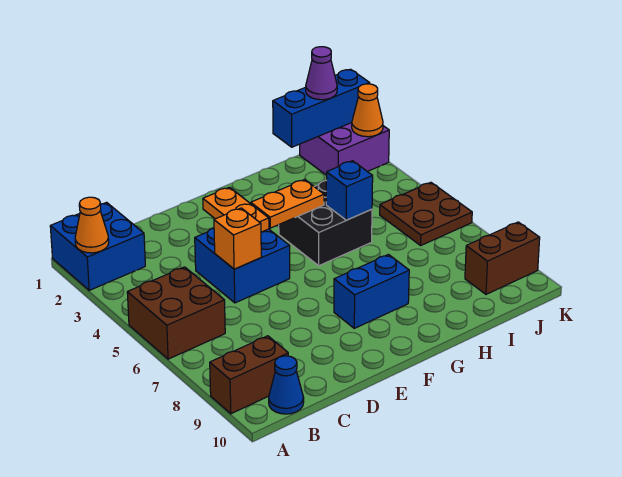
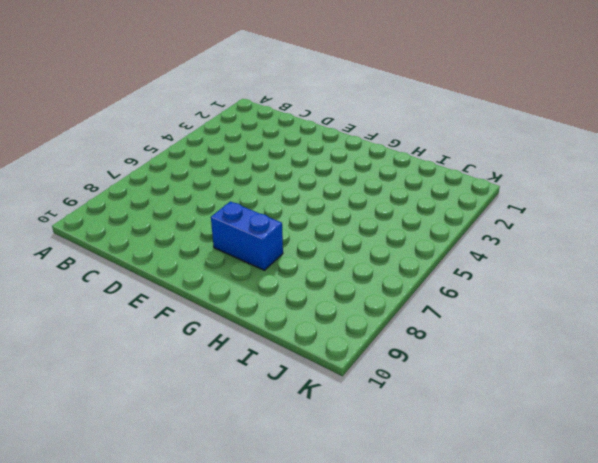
none -> blue 2x2 brick [50,202,145,290]
none -> brown 2x2 brick [127,267,225,359]
none -> brown 1x2 brick [210,336,288,414]

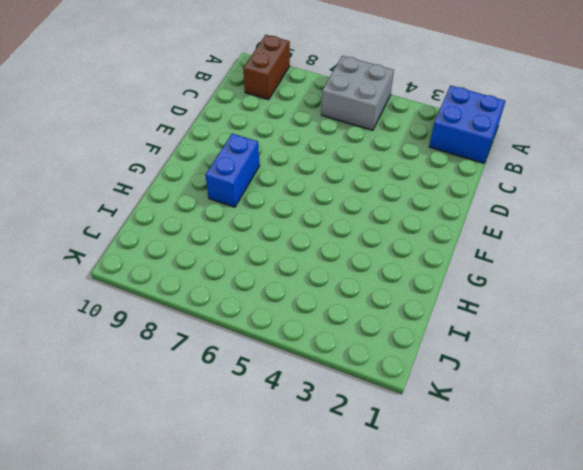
grey 2x2 brick [321,56,394,130] -> brown 2x2 brick [127,267,225,359]
none -> blue 1x1 cone [269,356,304,414]
none -> blue 2x2 brick [195,228,290,303]
none -> black 2x2 brick [279,180,372,266]

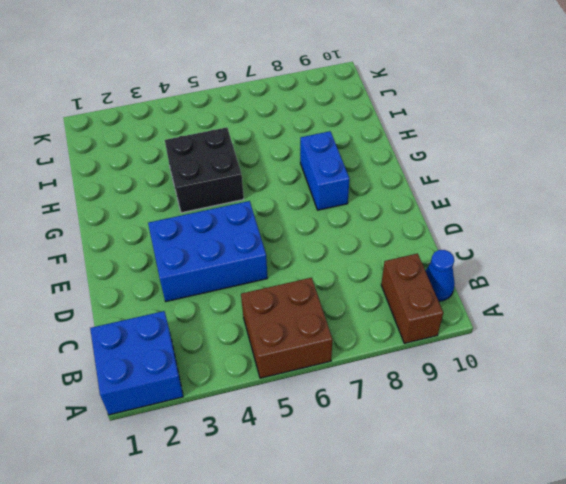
blue 2x3 brick [148,201,268,302] -> blue 2x2 brick [195,228,290,303]
none -> purple 2x2 brick [300,123,389,175]
none -> brown 2x2 plate [380,182,472,245]
none -> brown 1x2 brick [465,222,540,294]

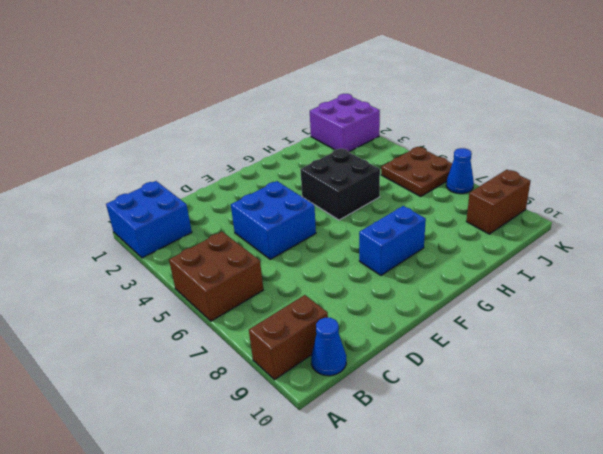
blue 1x1 cone [446,148,474,194] -> none
none -> orange 1x1 cone [75,197,109,253]
none -> orange 1x1 brick [214,208,261,269]
none -> orange 1x2 plate [203,187,269,232]

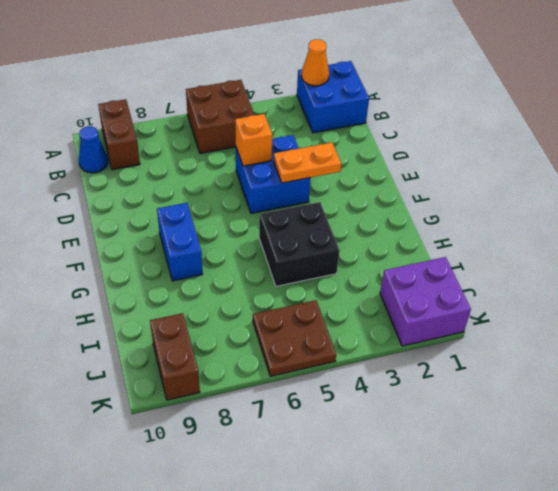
none -> orange 1x2 plate [251,180,324,228]
none -> blue 1x1 brick [326,161,373,220]
none -> blue 1x3 brick [273,69,370,147]

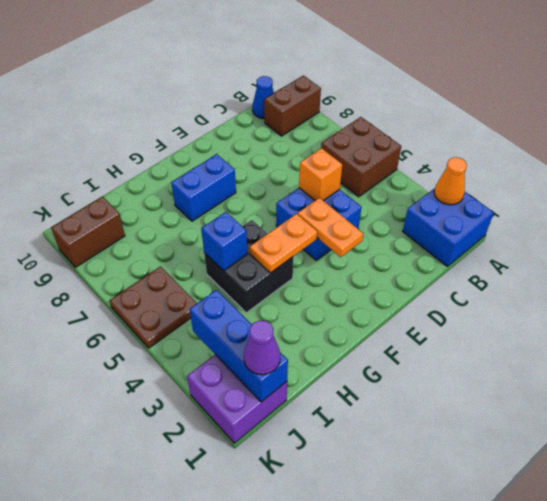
blue 1x3 brick [189,290,288,402] -> blue 1x3 brick turned to [273,69,370,147]
none -> orange 1x1 cone [352,84,383,137]

